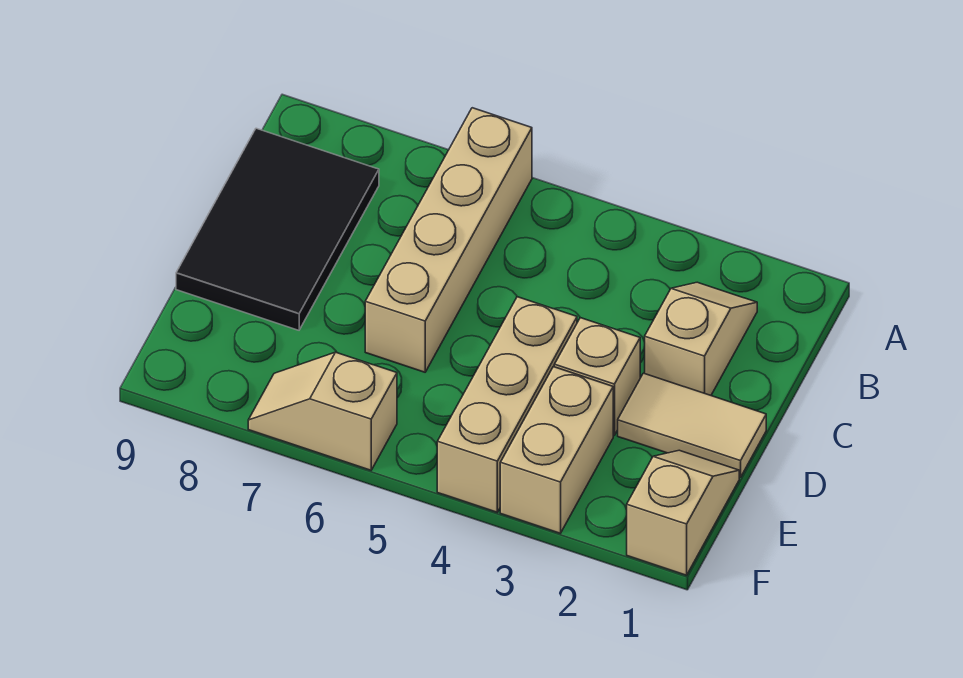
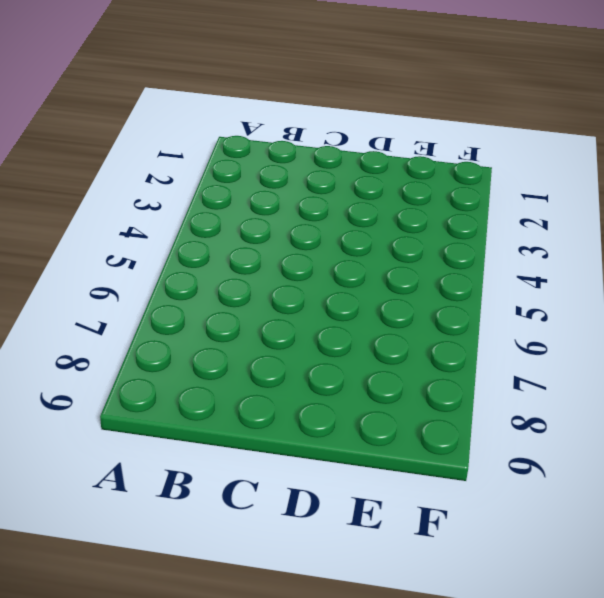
none -> tan 1x4 brick [365,108,532,372]
none -> tan 1x2 slope [645,282,757,395]

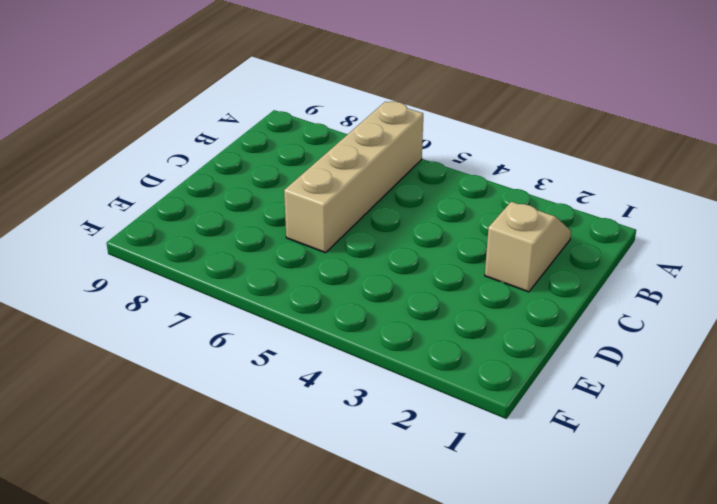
none -> black 2x3 tile [176,128,379,330]
none -> tan 1x2 tile [618,373,766,477]

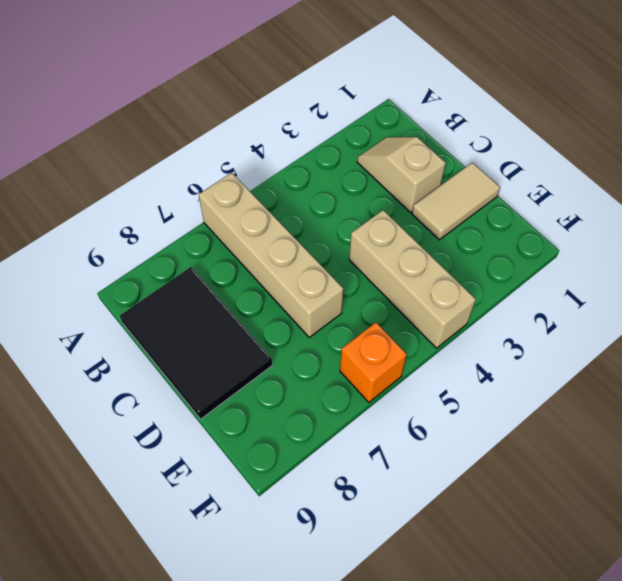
orange 1x1 brick [340,323,407,402] -> tan 1x2 slope [248,352,397,470]
none -> tan 1x1 brick [554,318,640,435]
none -> tan 1x2 slope [627,450,739,575]

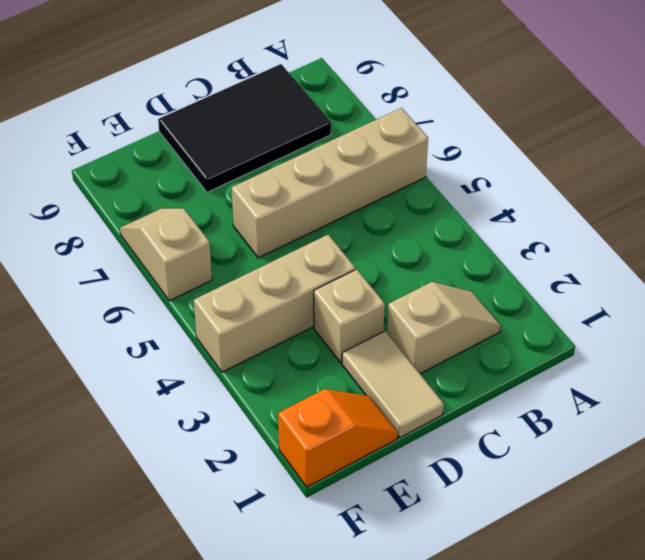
orange 1x2 slope [278,389,398,487] -> tan 1x2 slope [627,450,739,575]
none -> tan 1x2 brick [500,367,613,533]

